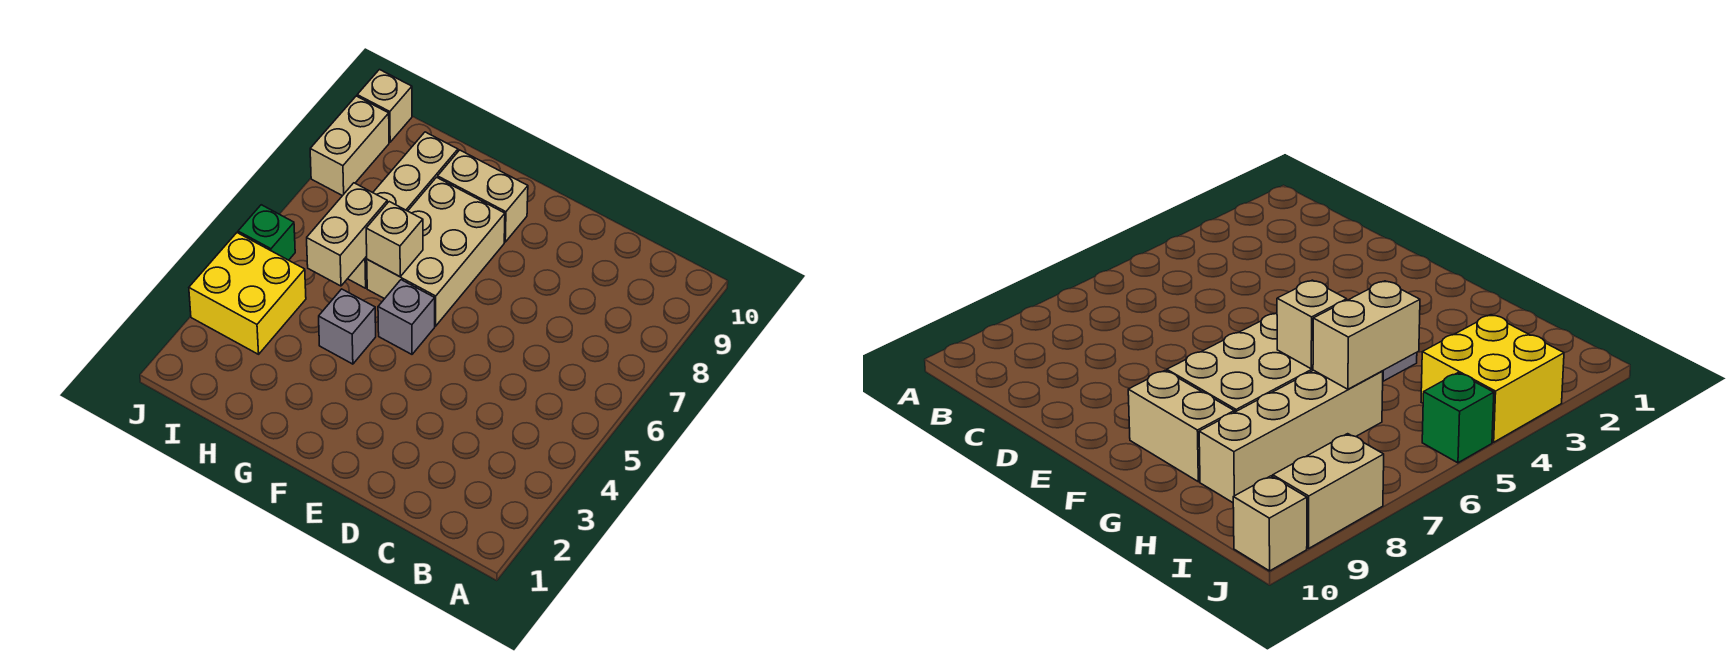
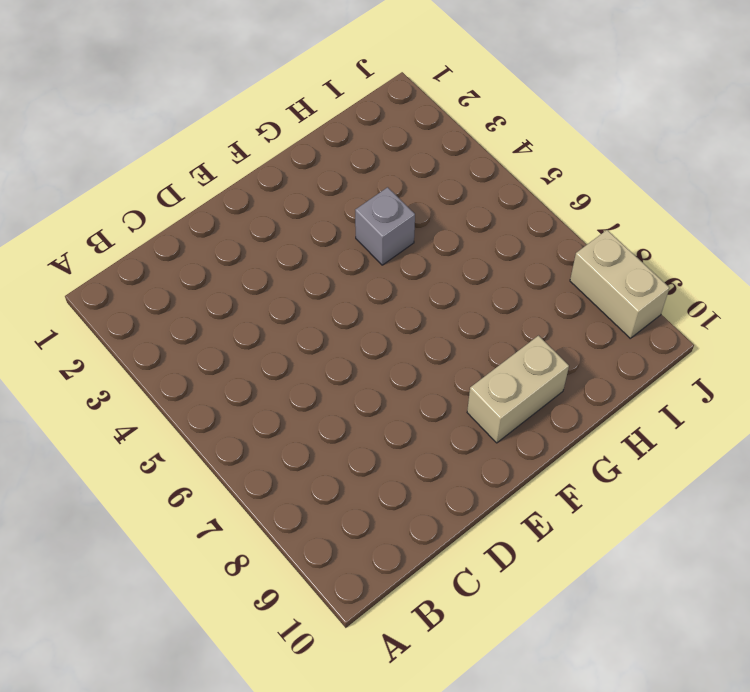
none -> grey 1x1 brick [378,280,435,354]
none -> tan 2x3 brick [367,177,505,326]

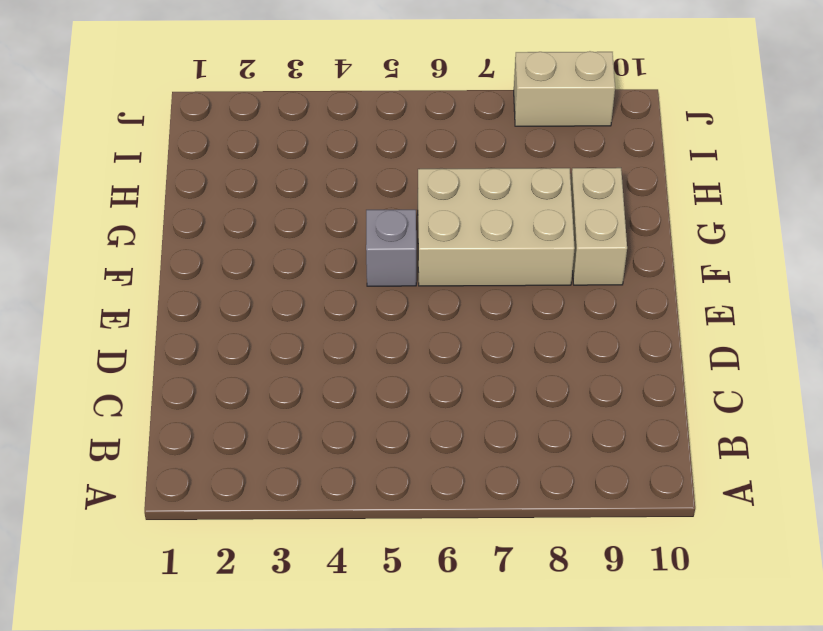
none -> grey 1x1 brick [319,289,376,364]
none -> tan 1x4 brick [348,132,458,288]

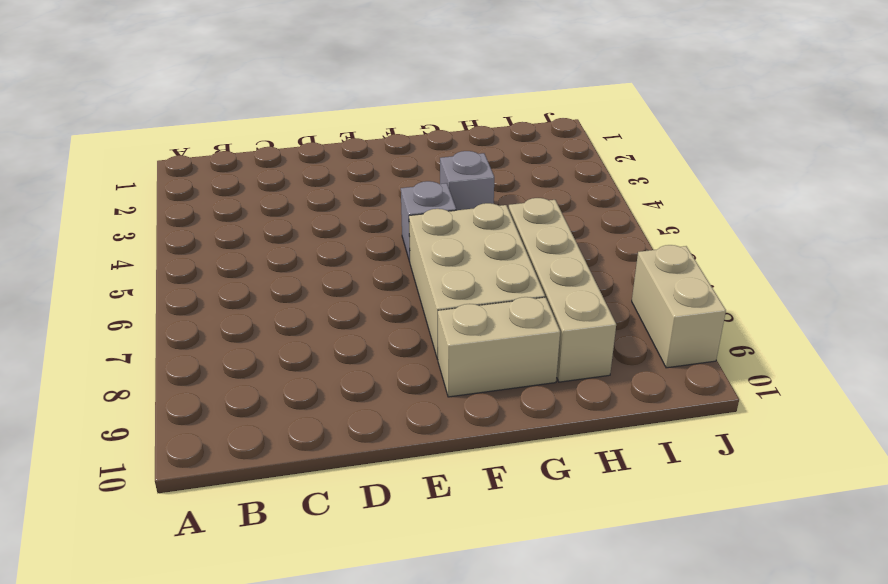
none -> yellow 2x2 brick [189,233,306,354]
none -> green 1x1 brick [238,205,295,260]

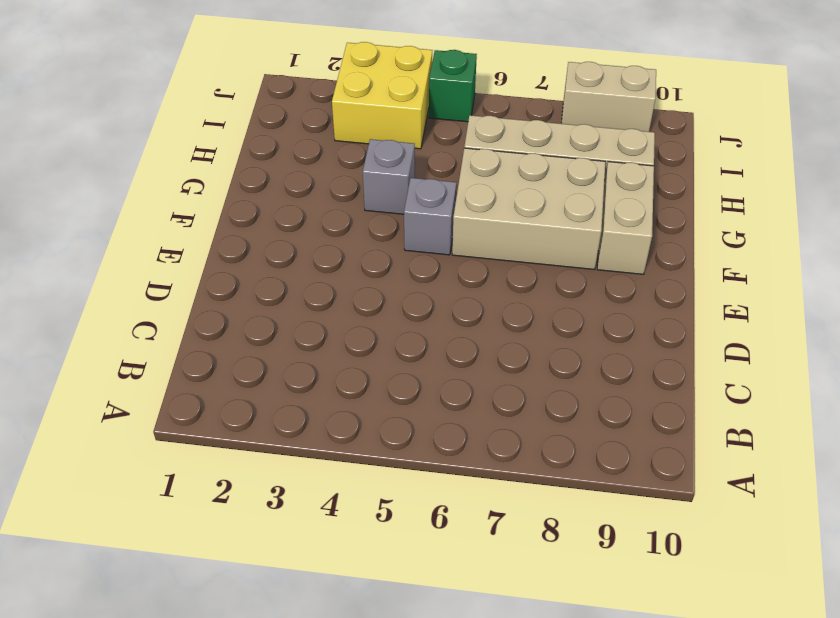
none -> tan 1x1 brick [357,70,412,142]
none -> tan 1x1 brick [366,202,423,277]

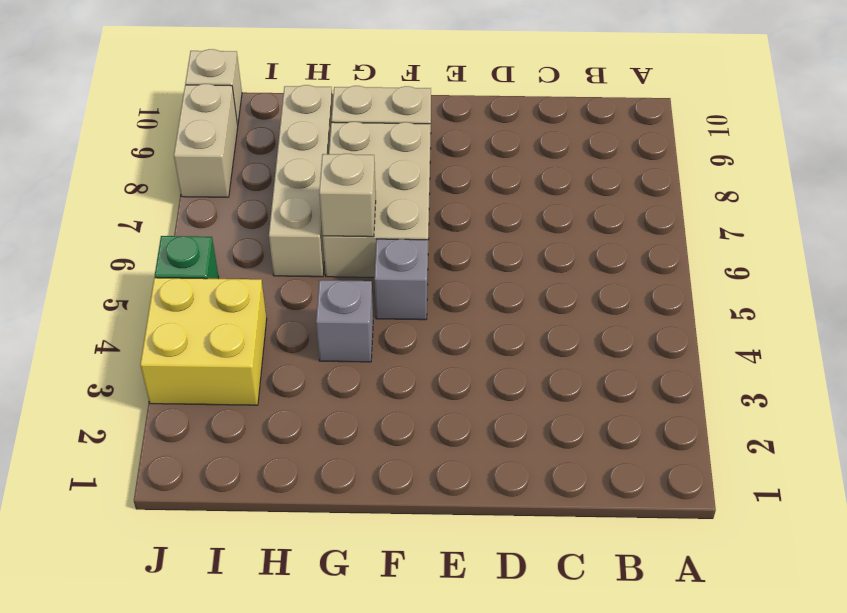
none -> tan 1x2 brick [307,183,387,286]

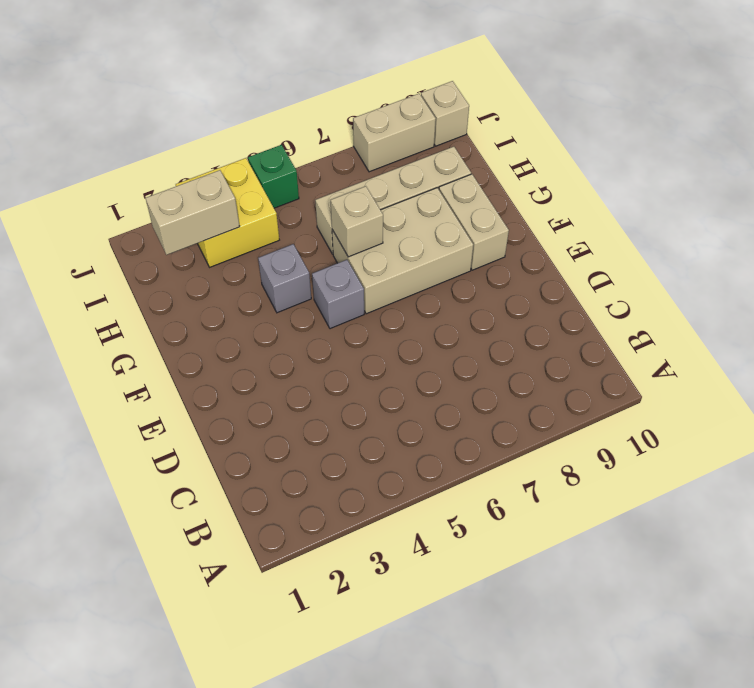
tan 1x2 brick [146,170,240,255] -> tan 1x2 brick moved to [307,183,387,286]

